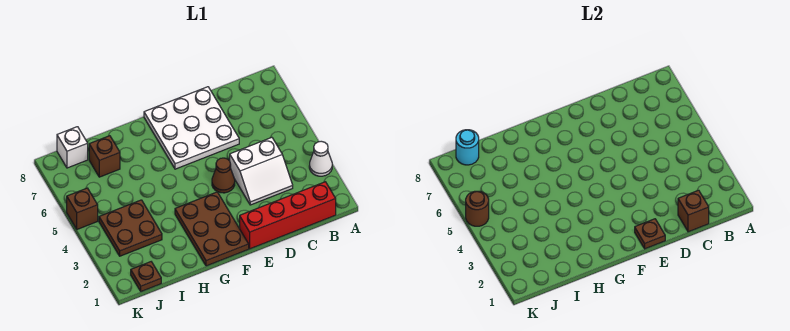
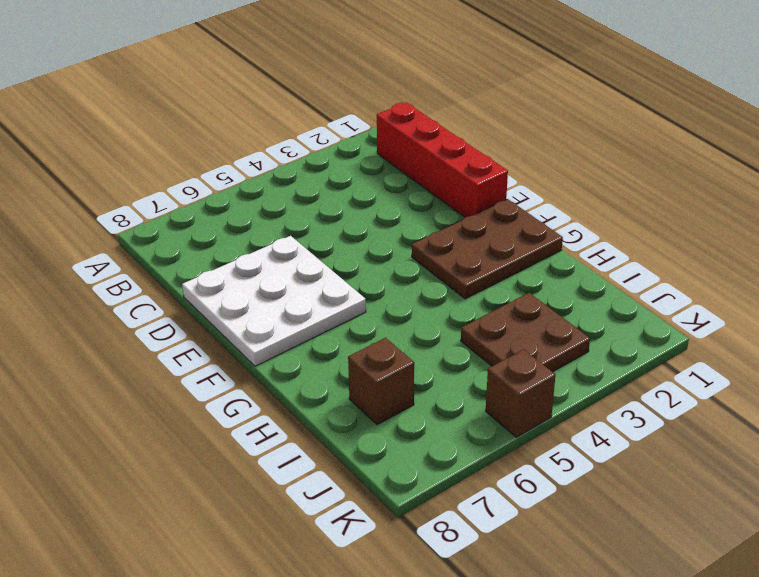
none -> white 1x1 cone [309,141,332,176]
none -> white 2x2 slope [230,138,293,205]
none -> brown 1x1 cone [212,158,235,193]

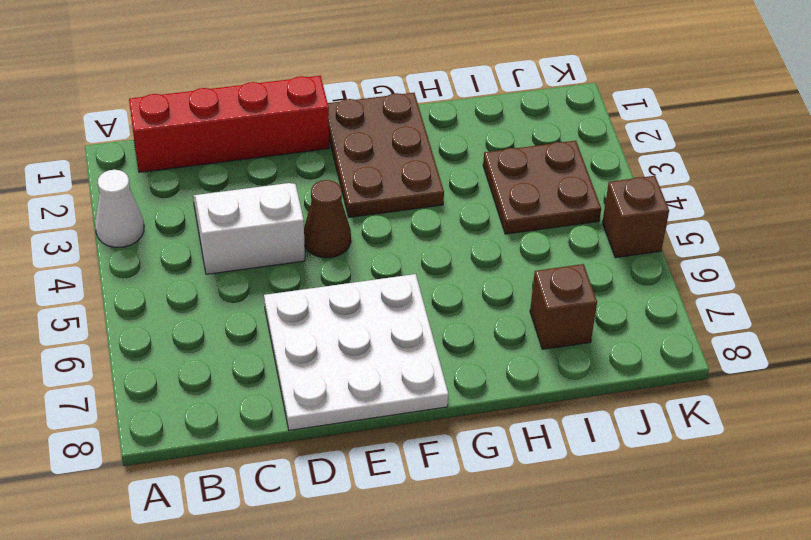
none -> brown 1x1 plate [131,262,161,291]
none -> white 1x1 brick [57,127,88,168]
none -> brown 1x1 brick [678,190,709,232]

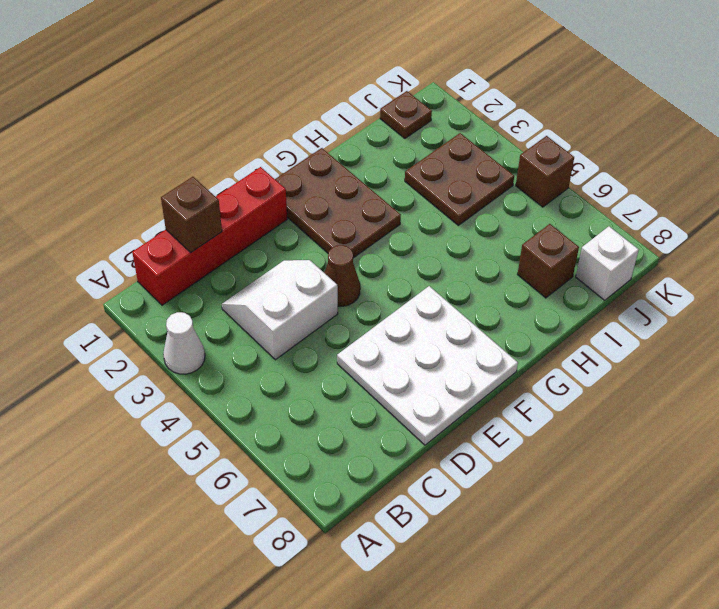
none -> brown 1x1 plate [635,219,665,249]
none -> cyan 1x1 round brick [456,130,479,165]
none -> brown 1x1 round brick [466,191,489,226]

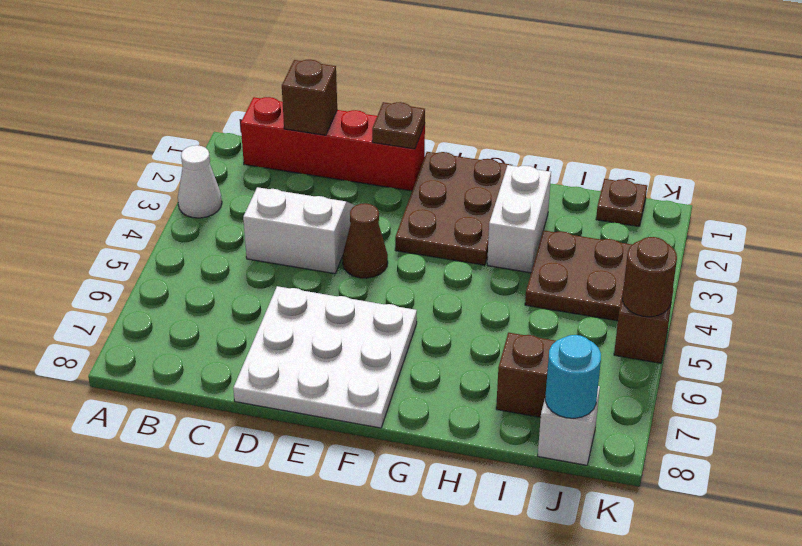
white 1x2 brick [487,165,551,273] -> none

